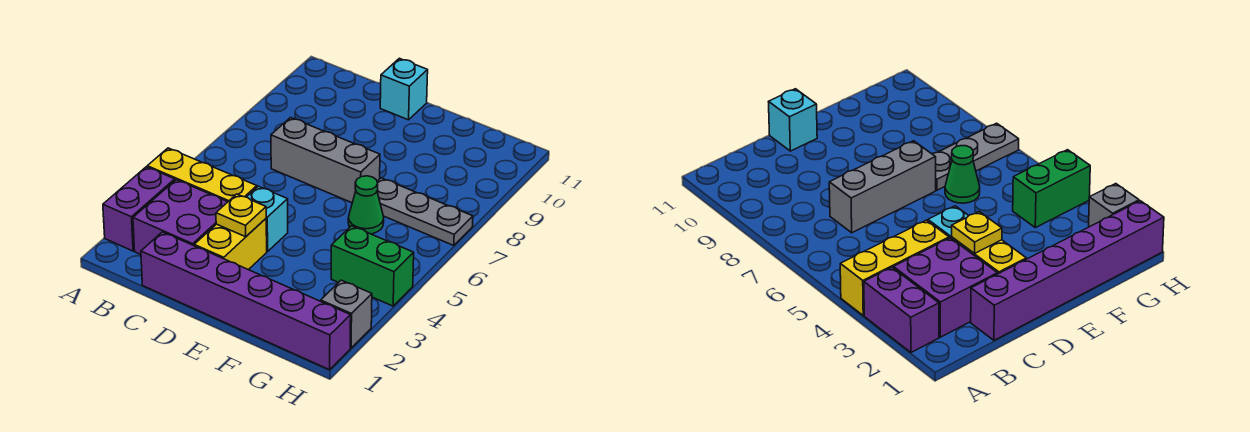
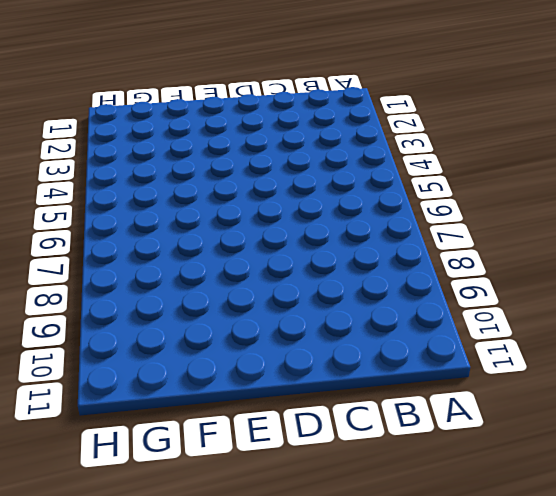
none -> purple 1x2 brick [103,167,175,251]
none -> yellow 1x3 brick [147,148,257,202]
none -> purple 2x2 brick [133,180,227,255]

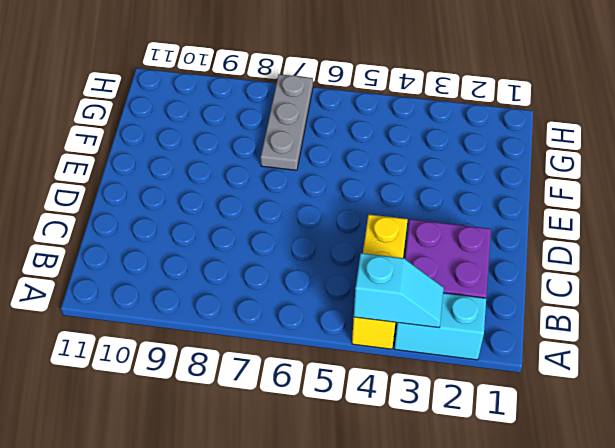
cyan 1x2 brick [394,293,486,360] -> purple 1x2 brick [103,167,175,251]
cyan 1x2 slope [354,253,444,328] -> none
none -> purple 1x6 brick [141,232,351,370]
none -> grey 1x3 brick [271,118,380,203]
none -> yellow 1x2 brick [194,219,267,270]

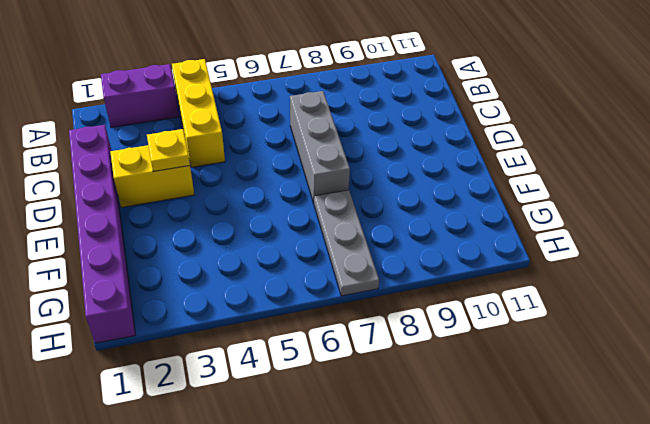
none -> purple 2x2 brick [133,180,227,255]
none -> cyan 1x1 brick [247,186,288,251]
none -> cyan 1x1 brick [380,58,428,120]

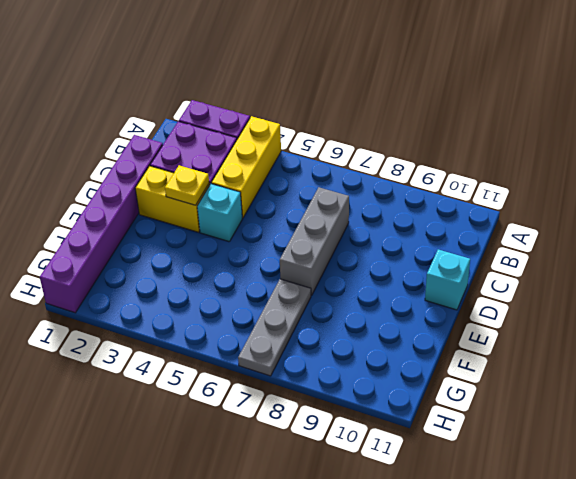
none -> green 1x1 cone [348,176,384,234]
none -> green 1x2 brick [331,226,414,306]
none -> grey 1x1 brick [321,280,372,348]

